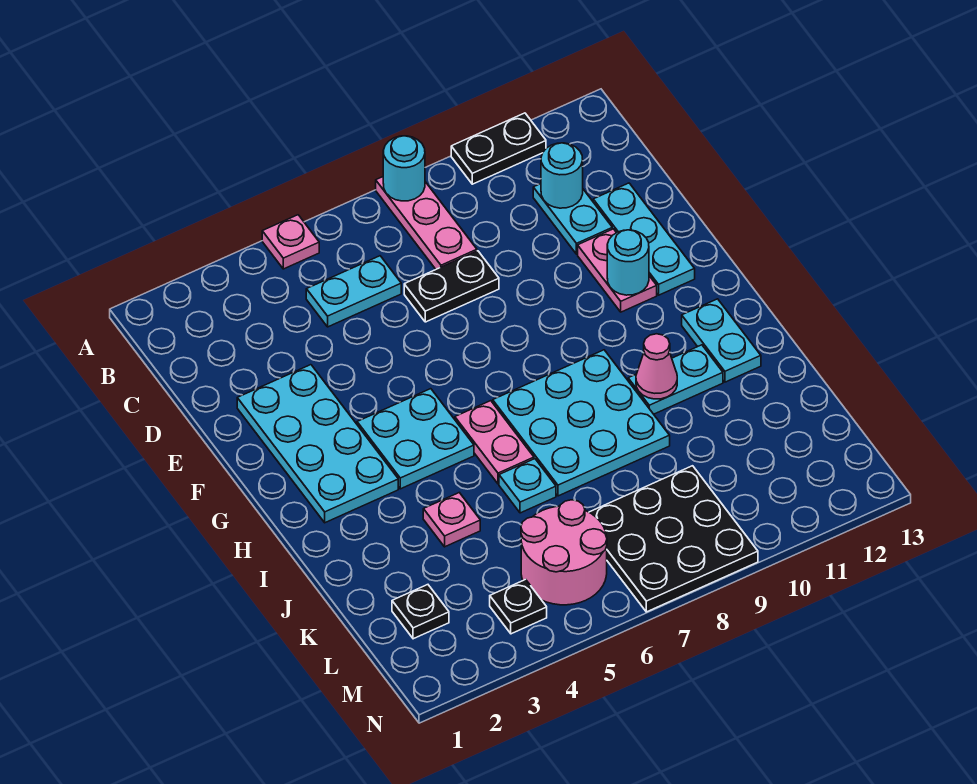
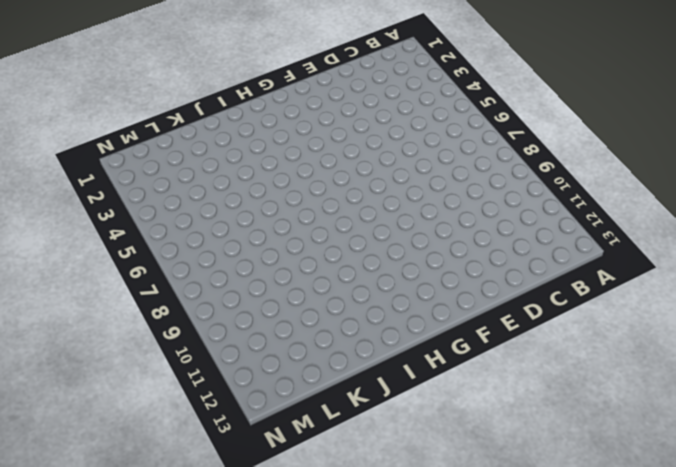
none -> pink 1x1 plate [262,215,319,269]
none -> pink 1x3 plate [376,177,477,269]
none -> black 1x2 plate [451,113,546,184]

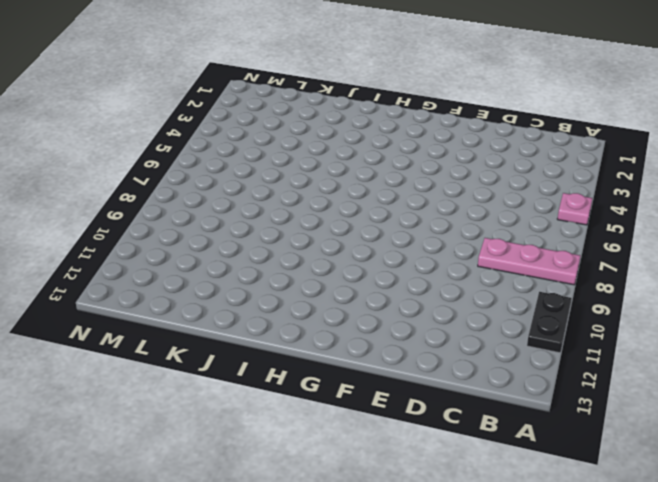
none -> cyan 1x2 plate [306,256,401,327]
none -> cyan 1x2 plate [533,184,612,254]
none -> black 1x2 plate [404,251,499,322]

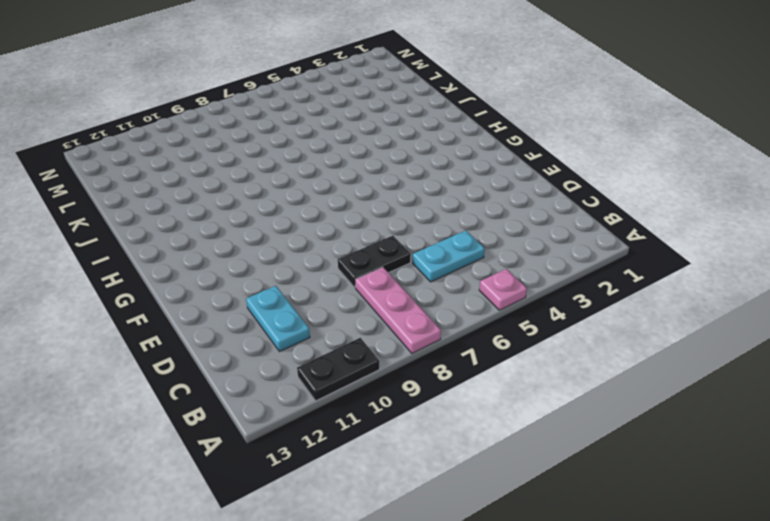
none -> cyan 1x3 plate [593,183,695,295]
none -> cyan 2x4 plate [237,365,398,523]
none -> pink 1x2 plate [578,229,657,312]

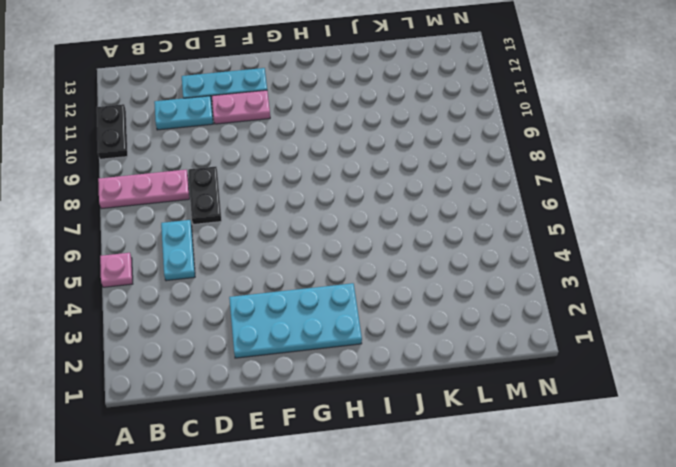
none -> cyan 2x2 plate [357,389,474,489]
none -> pink 1x2 plate [455,401,534,484]
none -> cyan 3x3 plate [493,350,670,496]

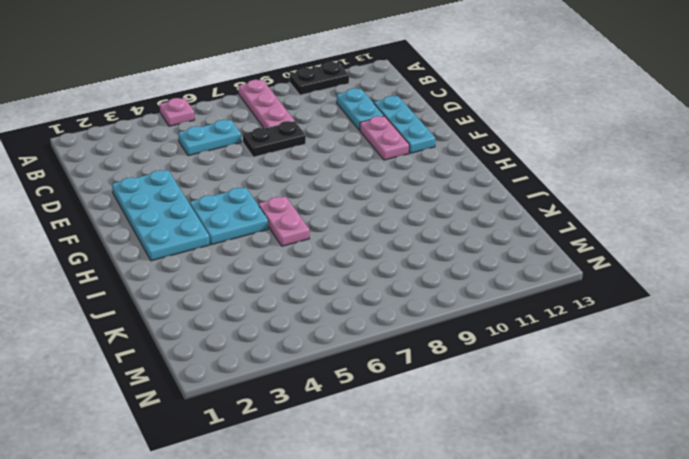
none -> cyan 3x3 plate [493,350,670,496]
none -> cyan 1x2 plate [682,299,761,382]
none -> cyan 1x2 plate [628,345,723,414]

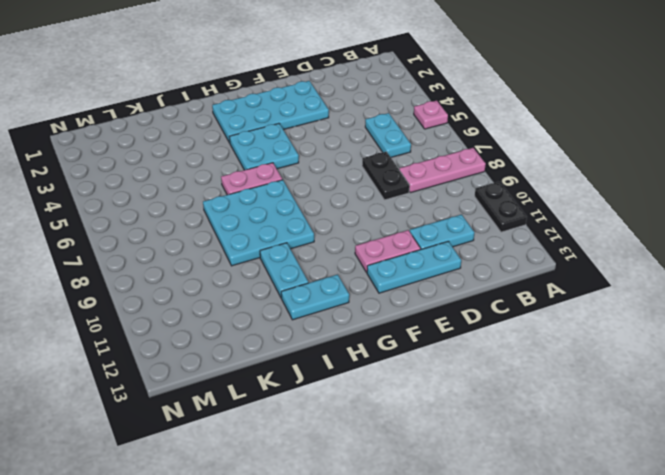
none -> pink 1x1 plate [423,493,480,547]
none -> cyan 1x1 plate [499,459,556,513]
none -> black 1x1 plate [392,585,449,639]

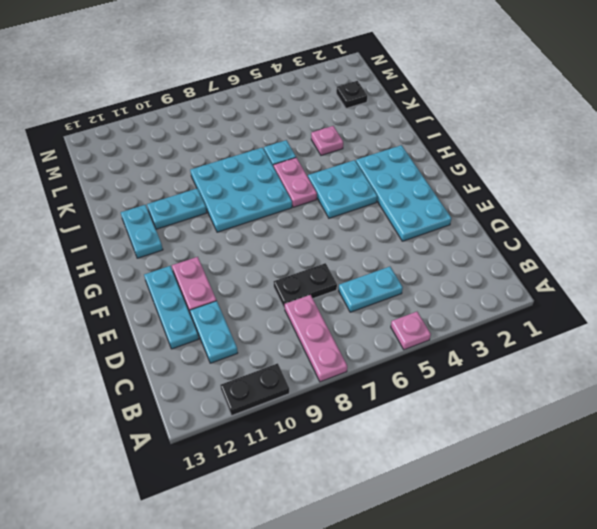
none -> pink 2x2 round brick [521,500,607,605]
none -> black 3x3 plate [589,466,758,612]
none -> black 1x1 plate [490,579,547,634]

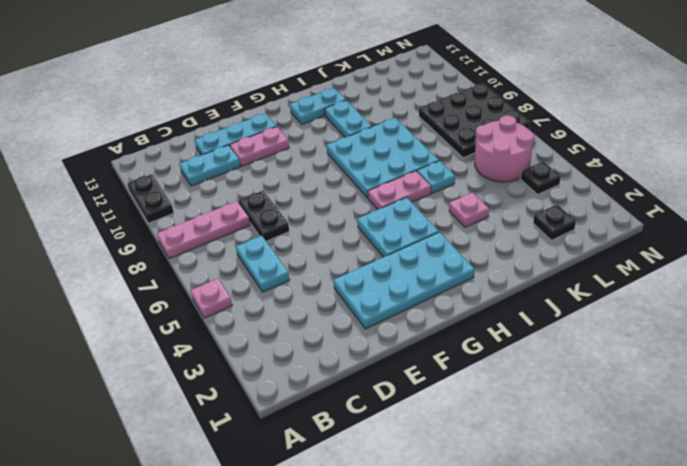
none -> cyan 1x1 round brick [383,136,425,201]
none -> cyan 1x1 round brick [541,143,583,208]
none -> cyan 1x1 round brick [607,230,649,295]

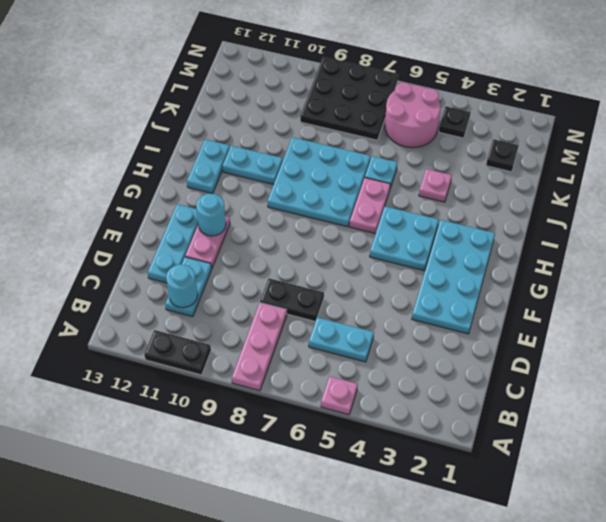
none -> cyan 1x1 round brick [383,136,425,201]
none -> pink 1x1 cone [636,334,677,399]

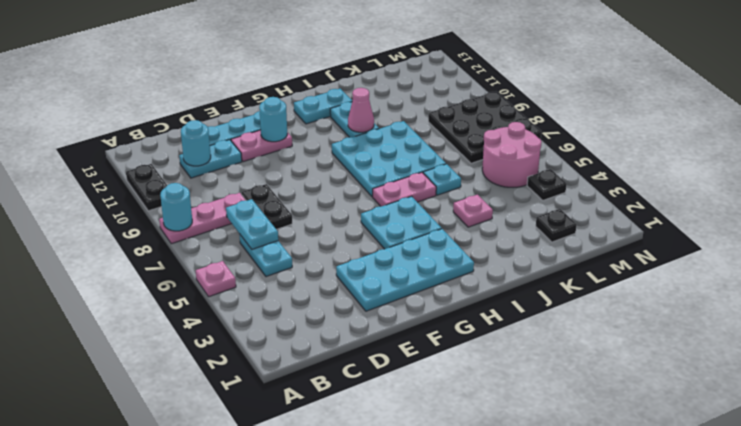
cyan 1x2 plate [226,199,278,249] -> none

